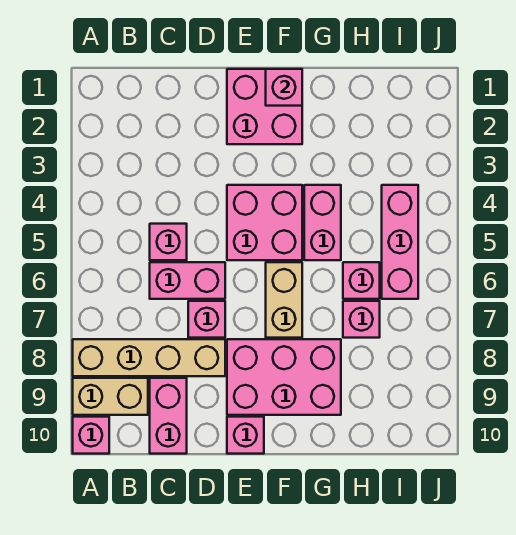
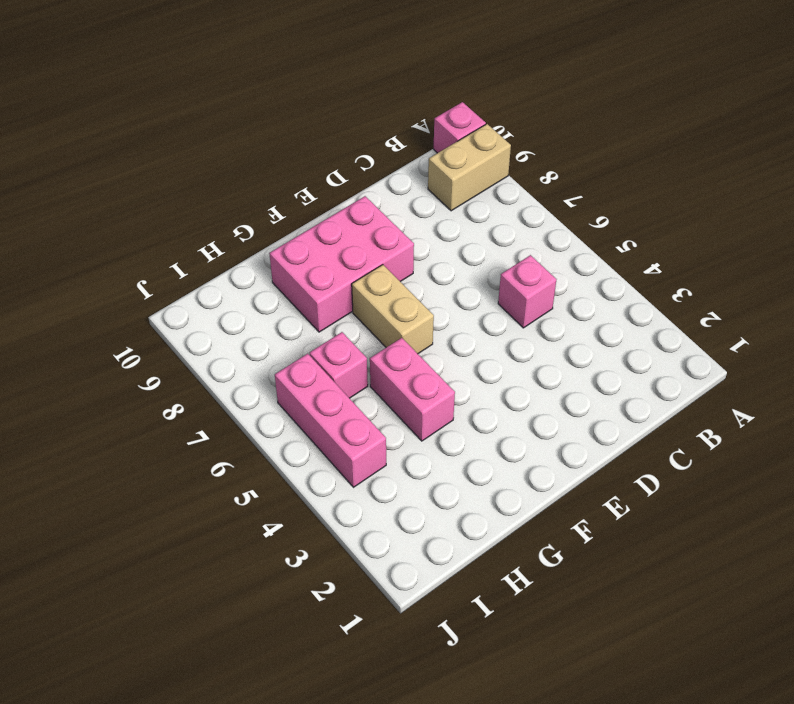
none -> tan 1x4 brick [73,339,225,376]
none -> pink 1x2 brick [150,262,225,299]
none -> pink 1x2 brick [150,378,187,454]

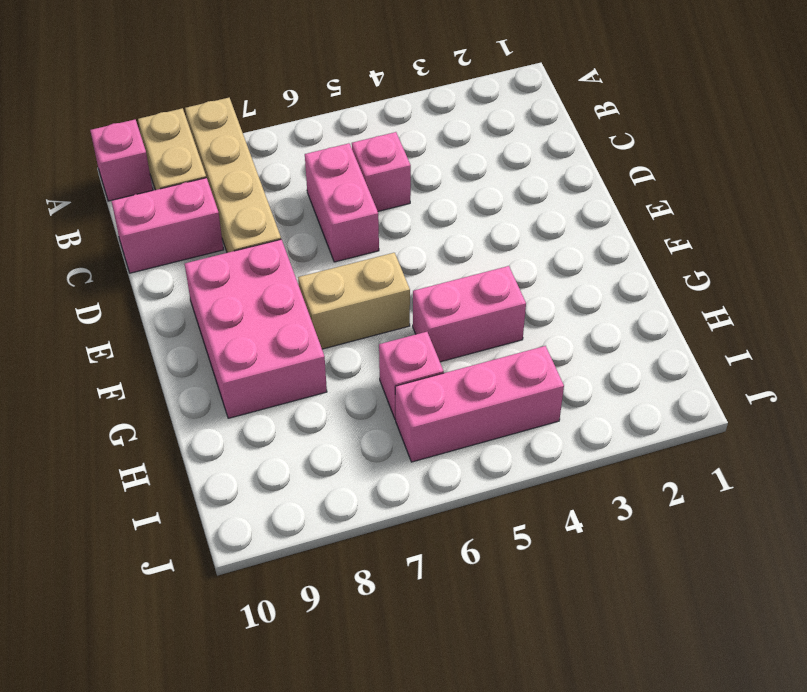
none -> pink 1x1 brick [188,301,225,338]
none -> pink 2x2 brick [227,69,302,144]
none -> pink 2x2 brick [227,185,302,260]

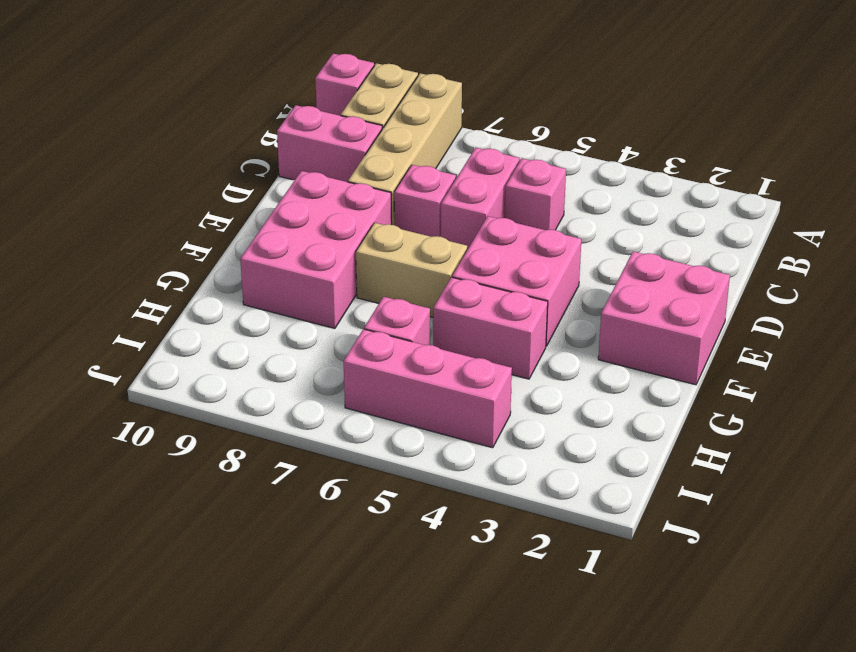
none -> pink 1x1 brick [227,417,264,454]
none -> pink 1x1 brick [343,301,380,338]
none -> pink 1x1 brick [266,69,302,106]

